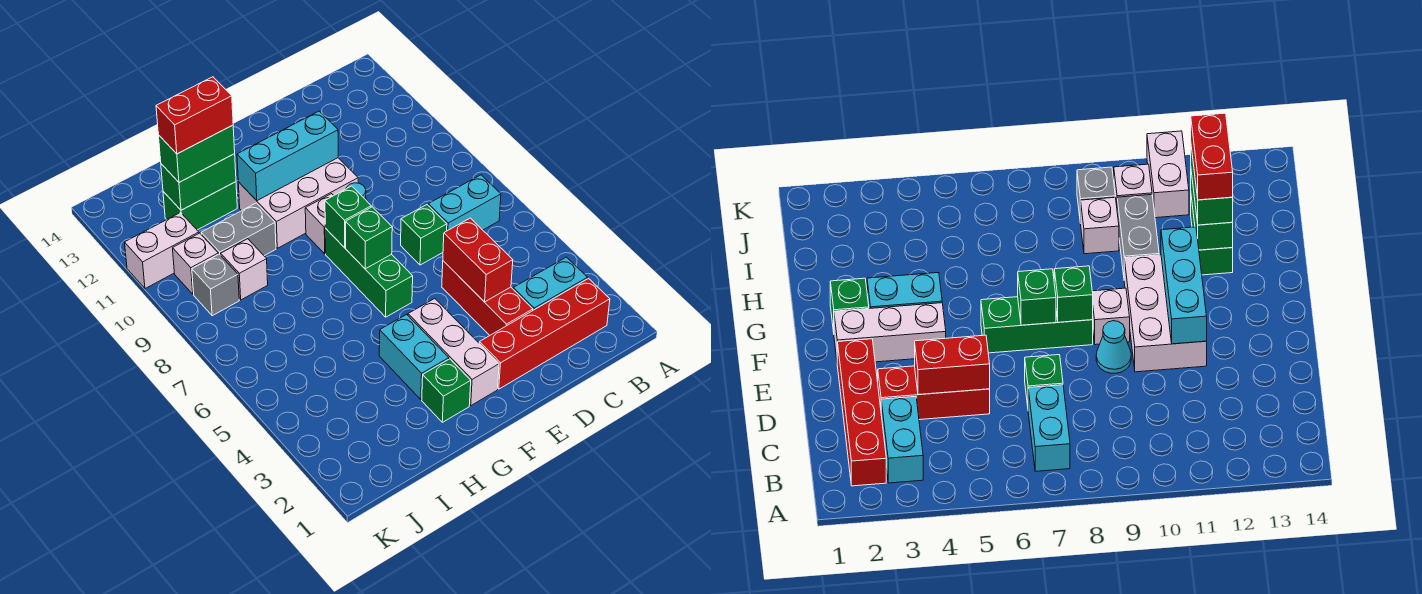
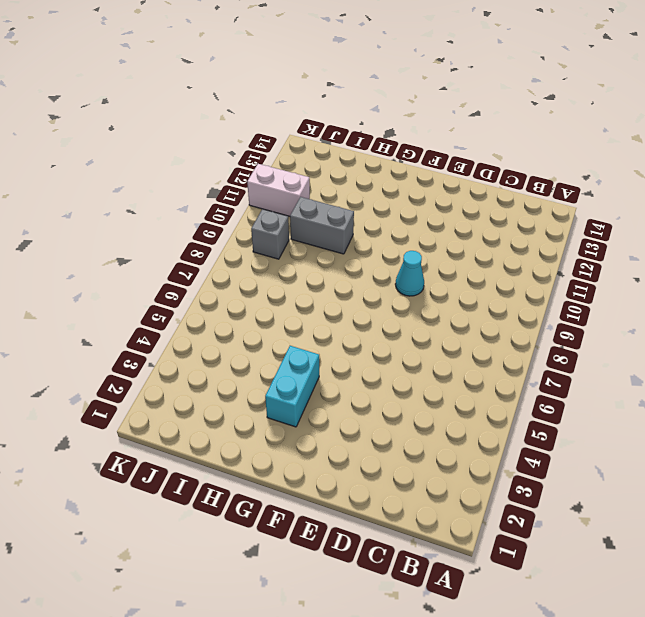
none -> red 1x4 brick [479,279,610,389]
none -> cyan 1x2 brick [513,257,587,310]
none -> cyan 1x2 brick [428,175,501,231]

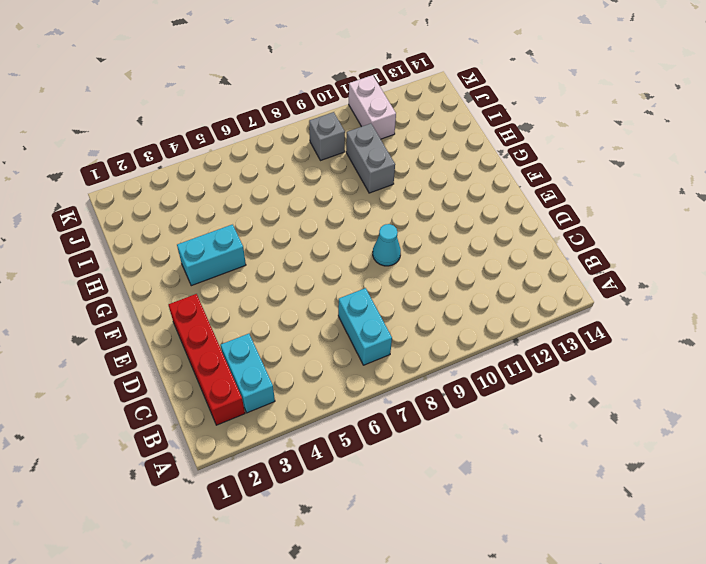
none -> red 1x3 brick [442,261,533,335]
none -> green 1x1 brick [401,205,447,265]
none -> white 2x3 brick [238,158,358,248]

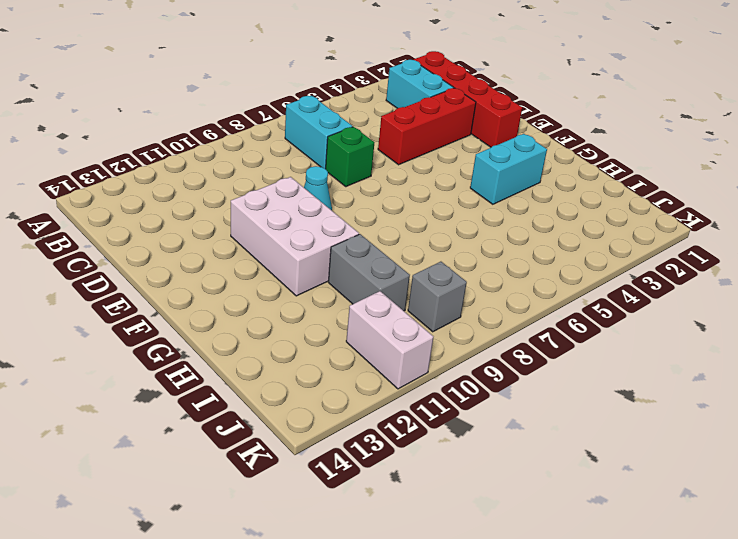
none -> white 1x3 brick [408,299,499,406]
none -> green 1x3 brick [325,228,413,317]
none -> white 1x1 brick [305,194,334,254]

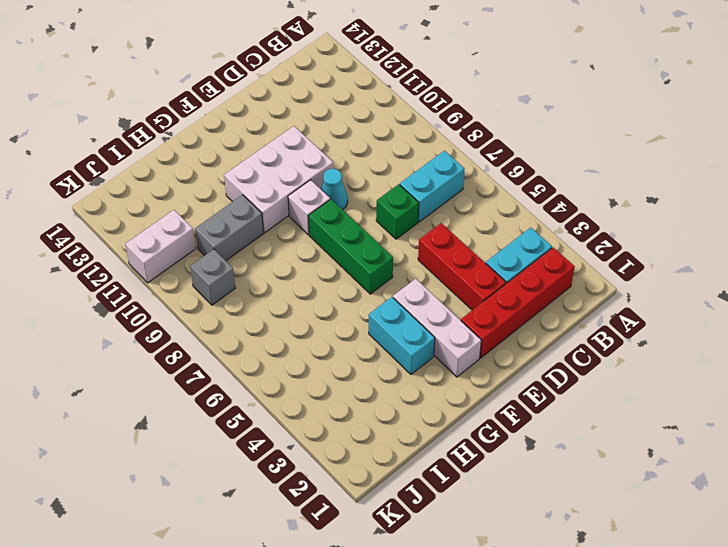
none -> green 1x1 brick [422,359,471,422]
none -> green 1x2 brick [163,182,237,230]
none -> white 1x1 brick [221,239,268,300]

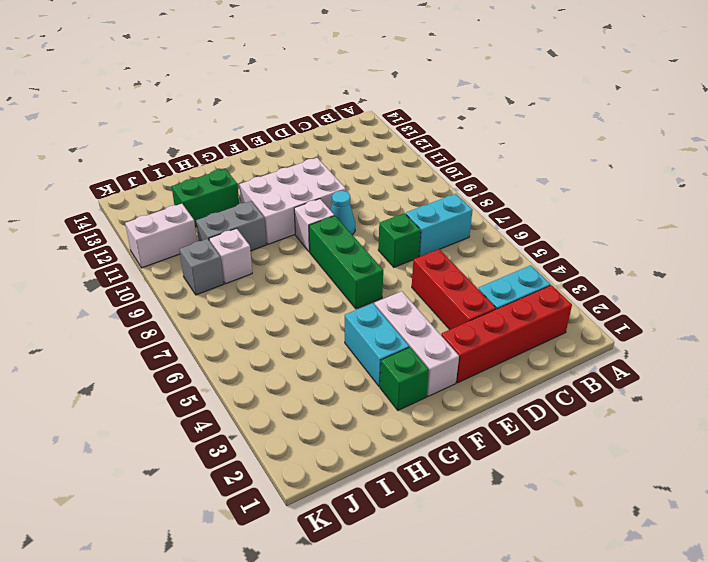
none -> white 1x1 brick [173,233,218,294]
none -> red 1x2 brick [443,218,513,302]
none -> cyan 1x3 brick [237,111,338,201]

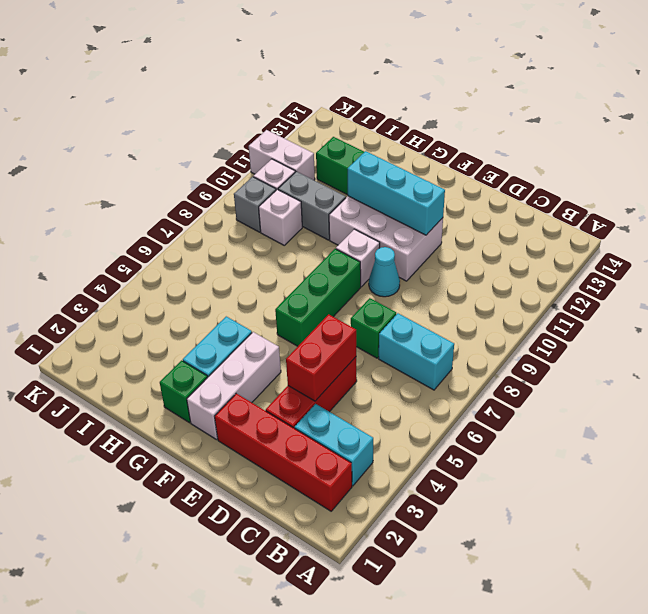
none -> green 1x1 brick [346,207,392,269]
none -> green 1x1 brick [325,186,371,248]
none -> green 1x2 brick [161,154,236,210]

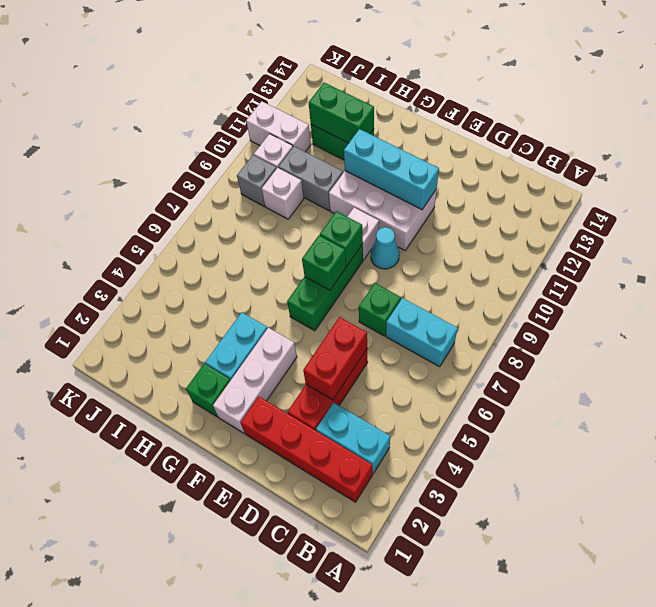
none -> green 1x2 brick [159,125,235,182]
none -> red 1x2 brick [156,77,233,154]

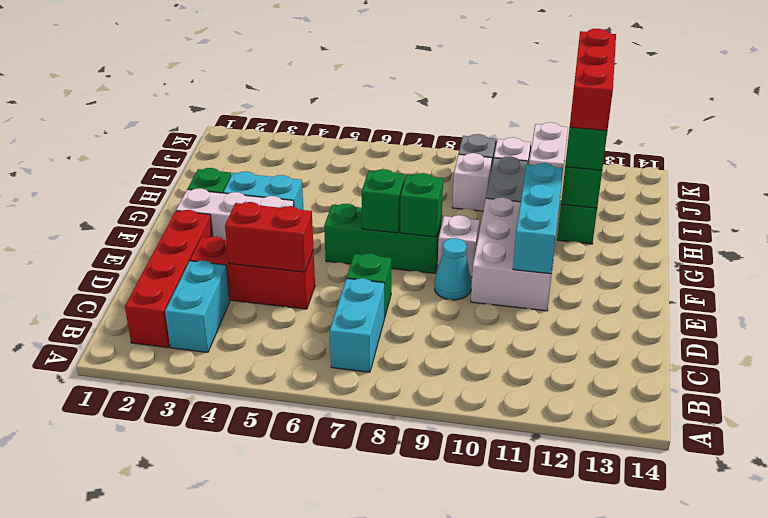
red 1x3 brick [570,29,616,131] -> red 1x2 brick [156,77,233,154]

